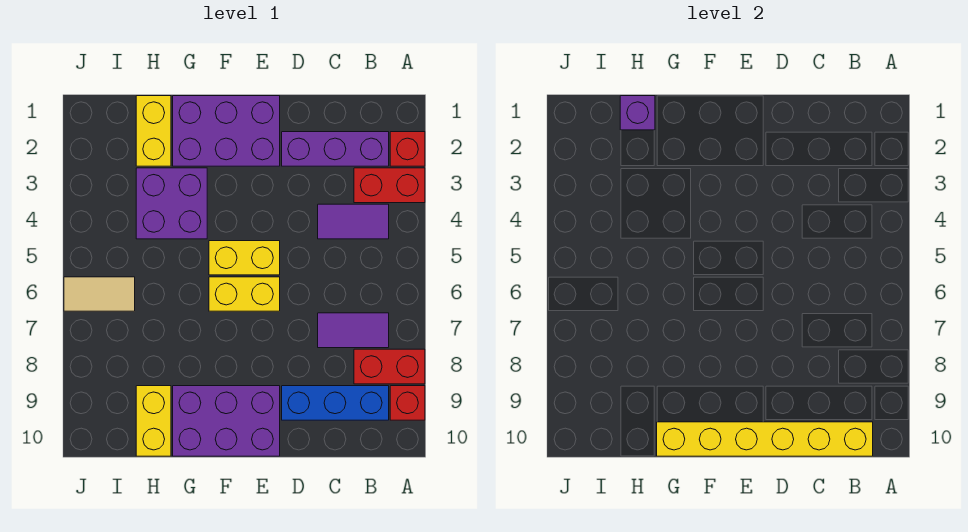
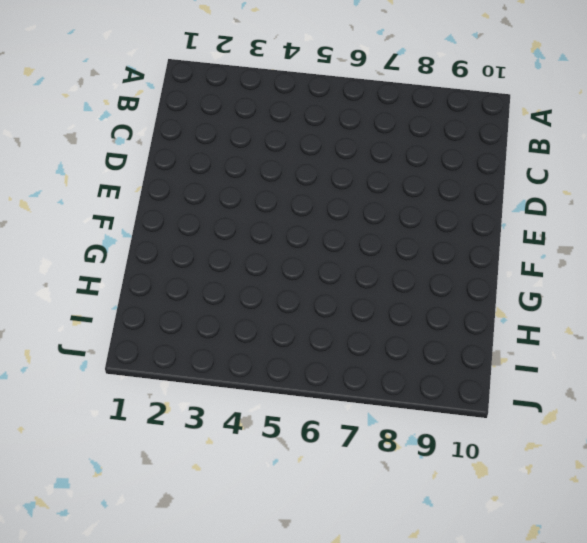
none -> red 1x1 brick [390,132,425,166]
none -> red 1x2 brick [354,168,425,203]
none -> red 1x2 brick [354,349,425,384]

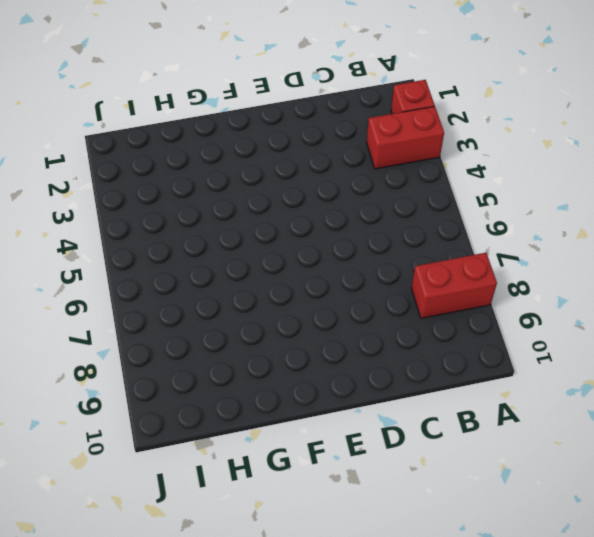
none -> red 1x1 brick [390,386,425,420]
none -> purple 1x3 brick [282,132,389,166]
none -> purple 1x2 tile [318,204,389,239]

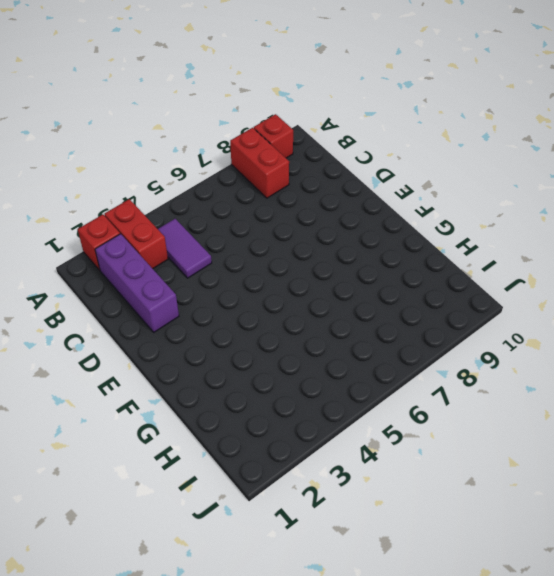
none -> purple 1x2 tile [318,313,389,348]
none -> blue 1x3 brick [282,386,389,420]
none -> purple 2x3 brick [173,96,280,166]

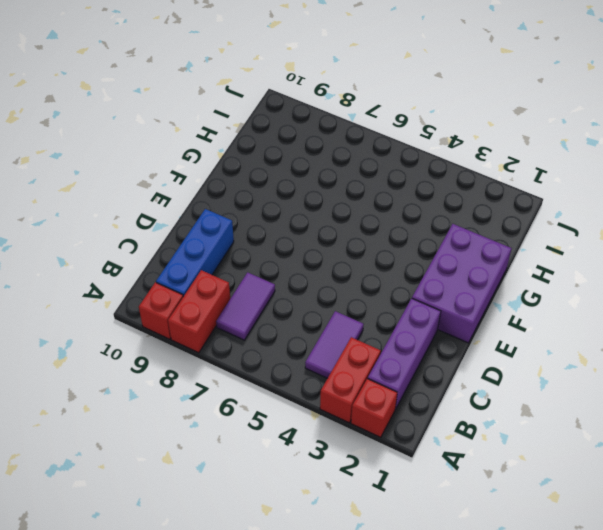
none -> yellow 1x2 brick [209,241,280,275]
none -> yellow 1x2 brick [209,277,280,311]
none -> purple 2x3 brick [173,386,280,456]

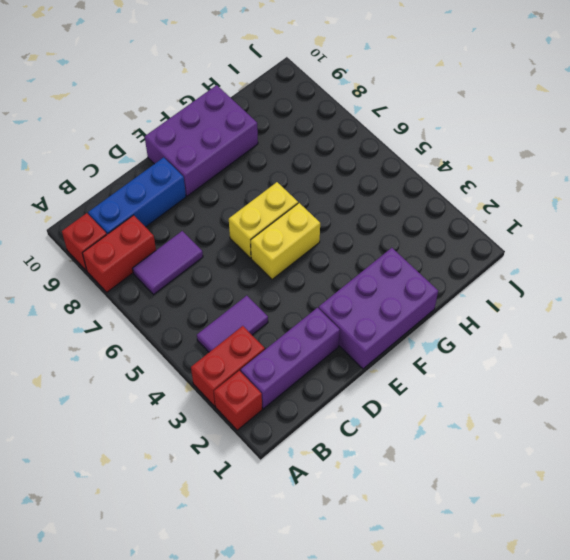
none -> purple 2x2 brick [136,168,207,239]
none -> yellow 1x2 brick [136,96,171,166]
none -> yellow 1x2 brick [136,386,171,456]

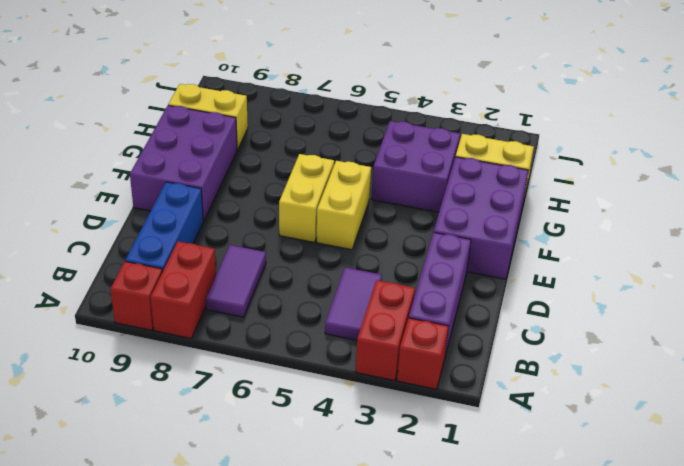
none -> tan 1x2 tile [64,277,135,311]
none -> yellow 1x6 brick [657,422,873,456]
none -> purple 1x1 brick [620,96,655,130]

